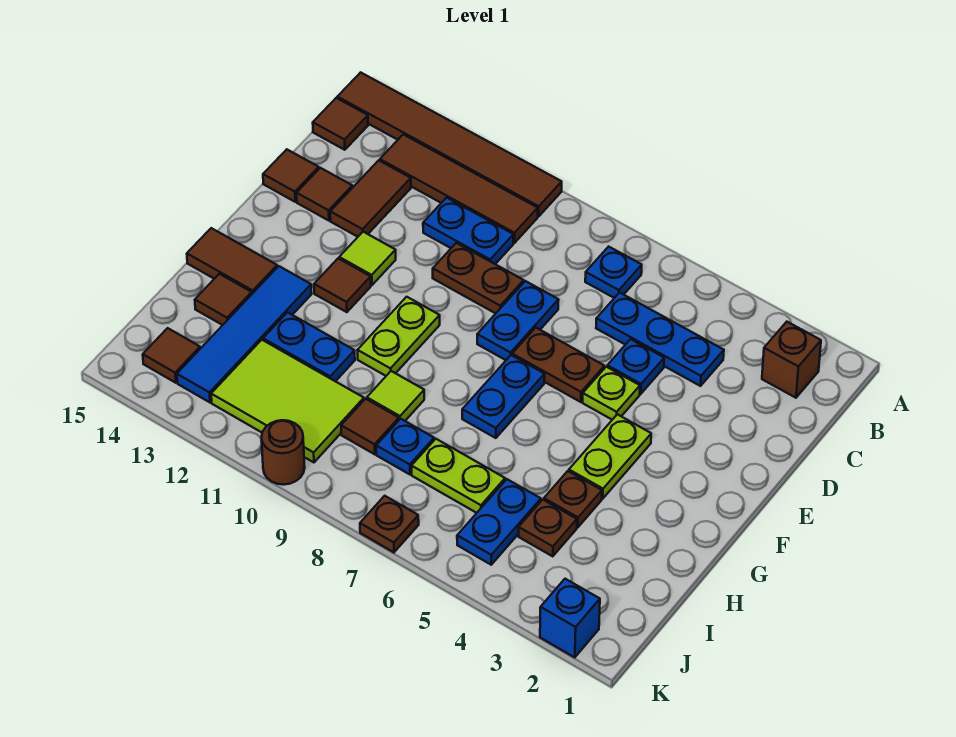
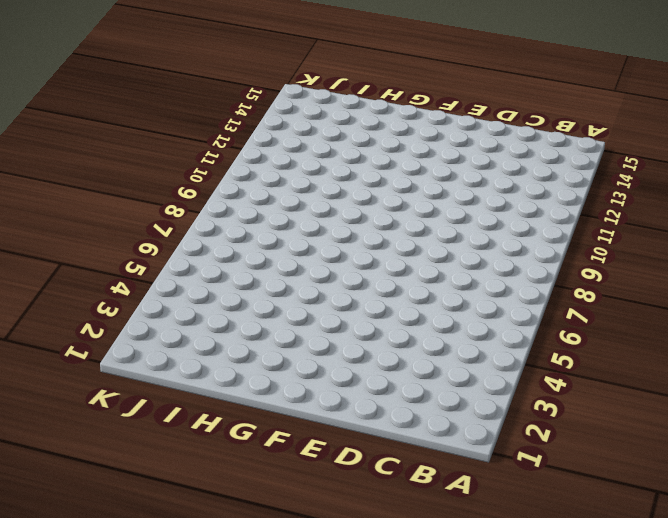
none -> brown 1x6 tile [337,72,562,217]
none -> brown 1x1 brick [762,322,821,398]
none -> blue 1x1 plate [585,247,642,298]
none -> brown 1x4 tile [380,134,538,243]

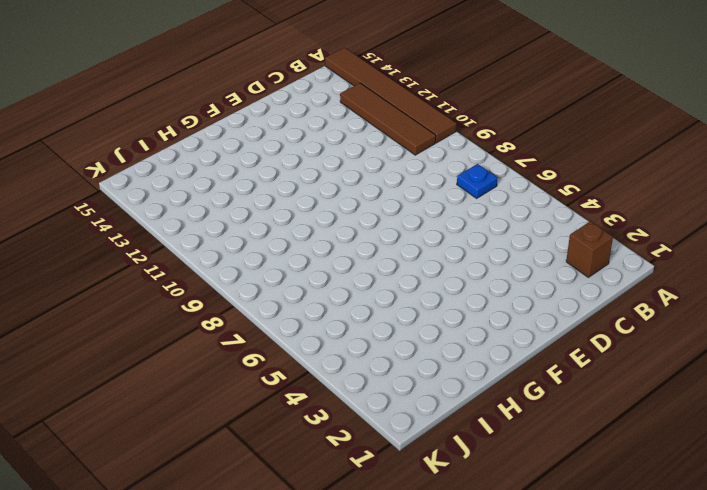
none -> brown 1x1 tile [313,98,368,150]
none -> blue 1x3 plate [596,293,724,386]
none -> blue 1x2 plate [423,198,513,264]
none -> brown 1x2 tile [330,160,411,237]

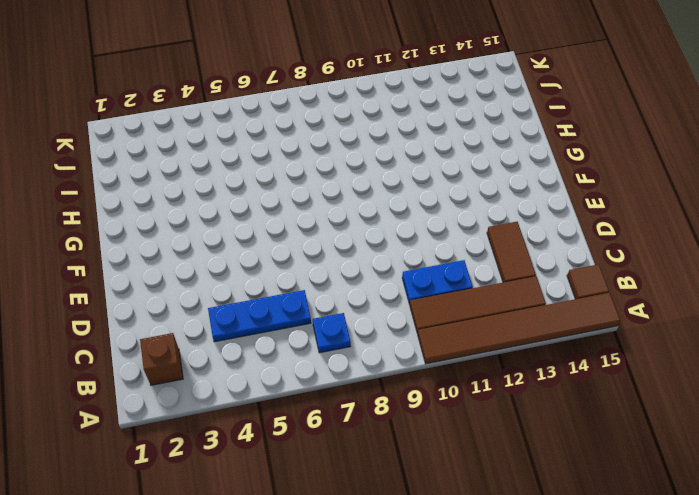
none -> blue 1x1 plate [607,339,664,394]
none -> blue 1x2 plate [477,281,559,360]
none -> brown 1x2 plate [433,243,524,313]
none -> brown 1x1 tile [297,168,352,221]

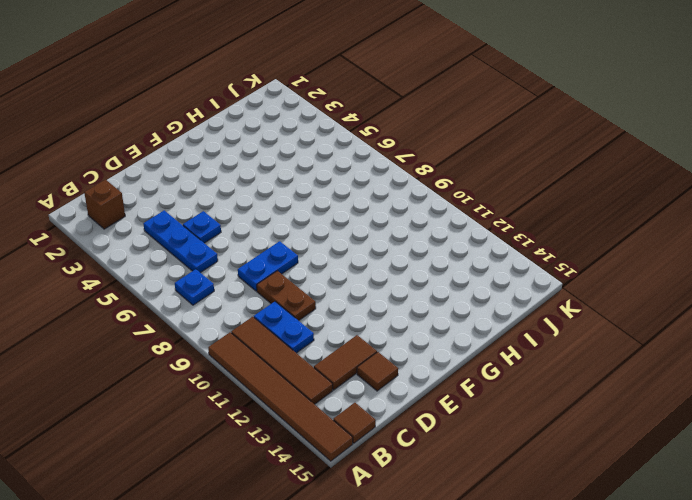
none -> brown 1x1 tile [263,149,319,202]
none -> lime 1x1 plate [583,367,640,420]
none -> brown 1x2 plate [512,328,604,402]
none -> lime 1x1 tile [339,232,396,285]

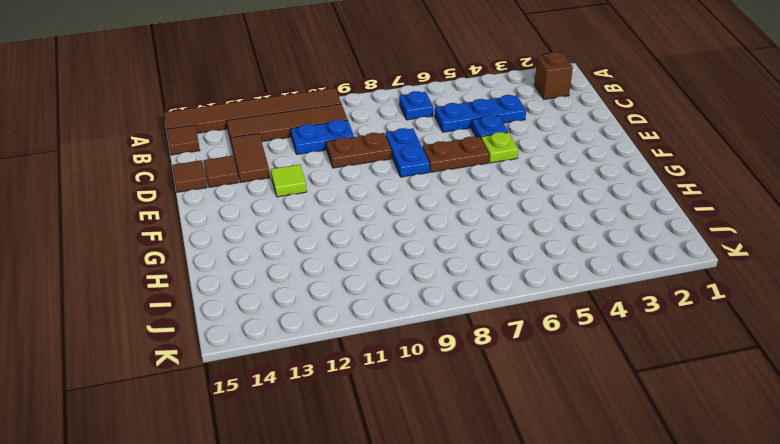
none -> lime 1x2 plate [569,414,651,499]
none -> blue 1x2 plate [462,355,545,438]
none -> lime 1x2 plate [358,297,440,376]
none -> brown 1x1 tile [314,258,371,312]

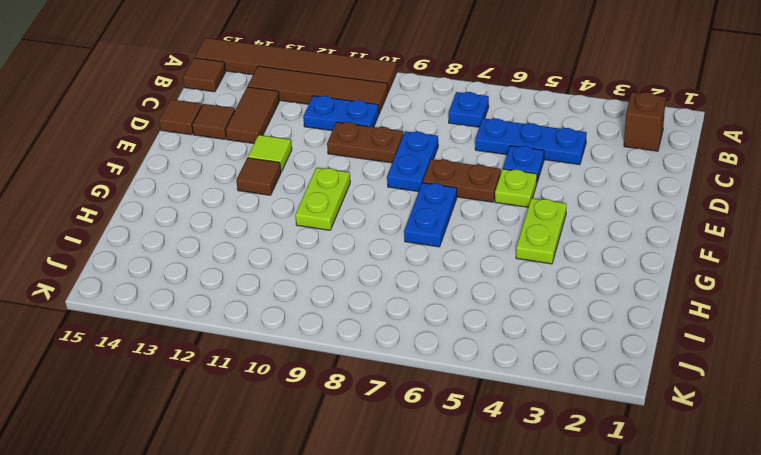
none -> blue 1x4 tile [177,266,312,402]
none -> brown 1x2 tile [187,228,277,294]
none -> brown 1x1 plate [544,471,602,527]
none -> lime 1x1 tile [367,371,424,421]

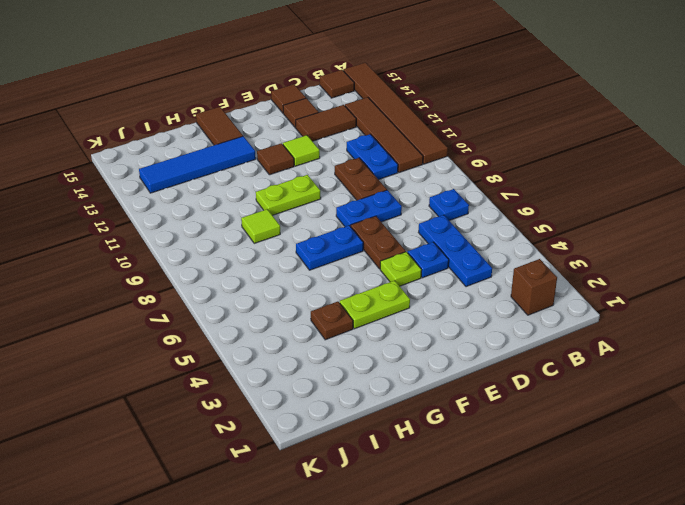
none -> blue 1x2 plate [263,312,355,382]
none -> brown 1x1 tile [195,274,252,325]
none -> brown 1x1 plate [519,500,577,556]
none -> blue 1x2 plate [457,479,541,565]

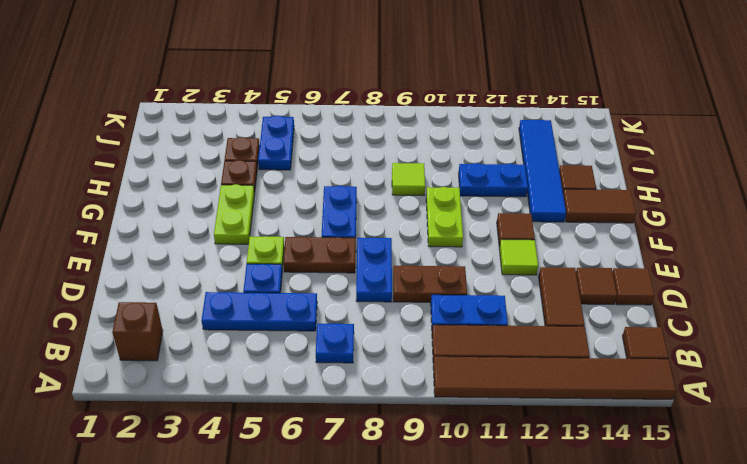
none -> lime 1x2 plate [412,439,505,513]
none -> blue 1x1 plate [376,419,434,474]
none -> brown 1x1 tile [341,399,399,454]
none -> lime 2x3 tile [211,340,364,462]

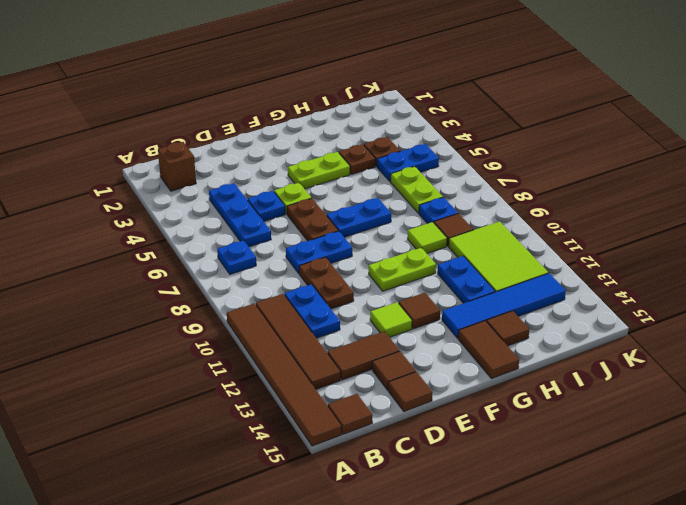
none -> brown 1x1 tile [143,328,200,383]
none -> blue 1x1 brick [540,579,600,657]
none -> brown 1x1 plate [360,496,419,552]
none -> brown 1x1 round brick [262,420,305,485]

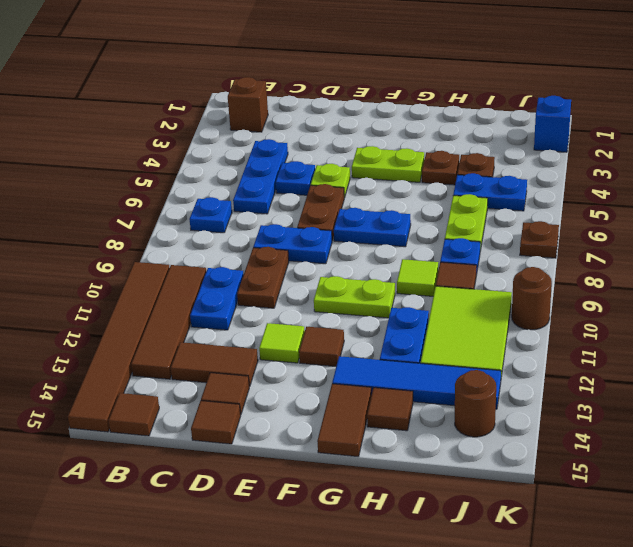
brown 1x1 round brick [455,370,496,437] -> brown 1x1 tile [143,328,200,383]

